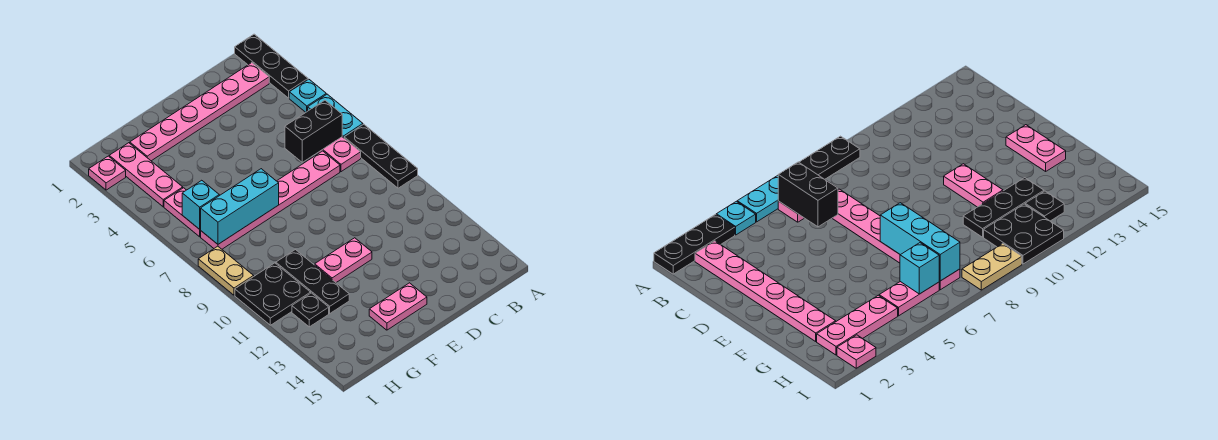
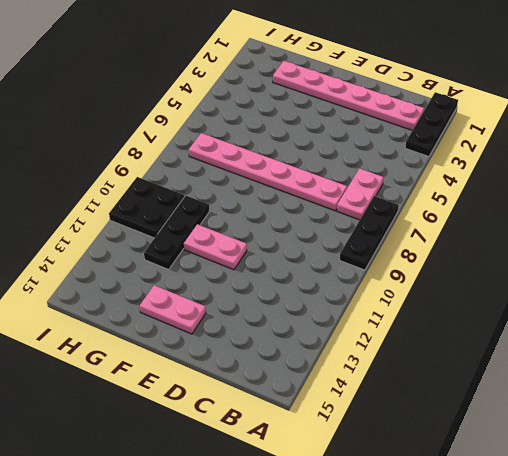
none -> cyan 1x1 plate [289,79,326,112]
none -> cyan 1x2 plate [308,94,363,138]
none -> pink 1x3 plate [109,143,183,207]

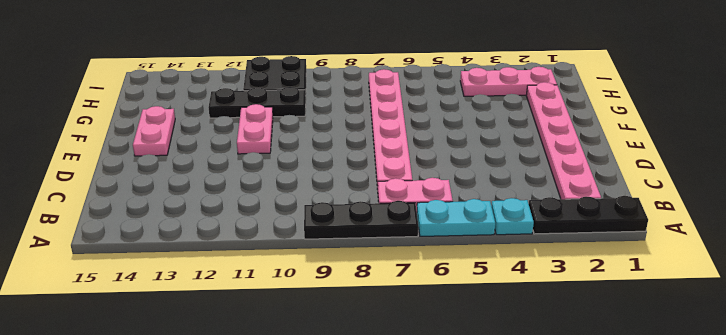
none -> pink 1x2 plate [164,188,201,237]
none -> black 1x1 plate [292,293,329,327]
none -> pink 1x1 plate [89,156,126,190]

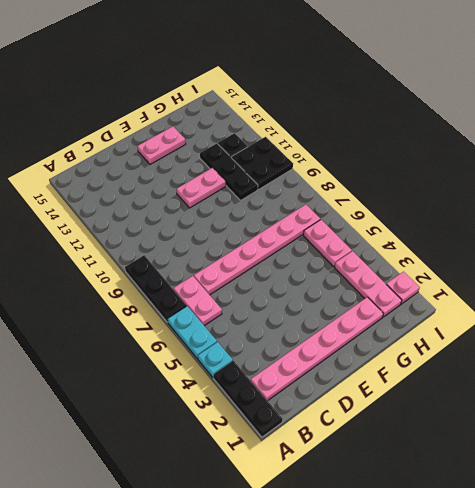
none -> tan 1x2 plate [198,246,254,295]
none -> black 1x2 brick [285,100,342,162]
none -> cyan 1x3 brick [201,169,279,244]

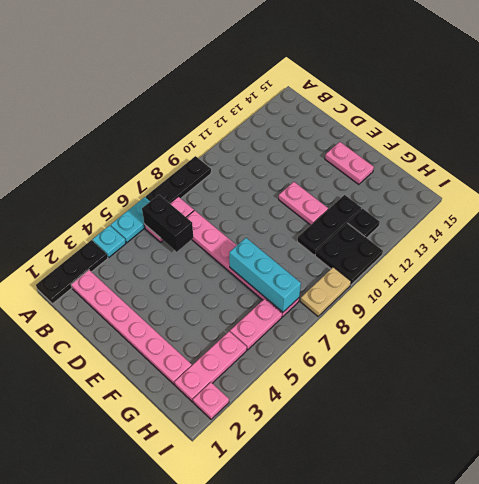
none -> cyan 1x1 brick [182,180,219,229]

